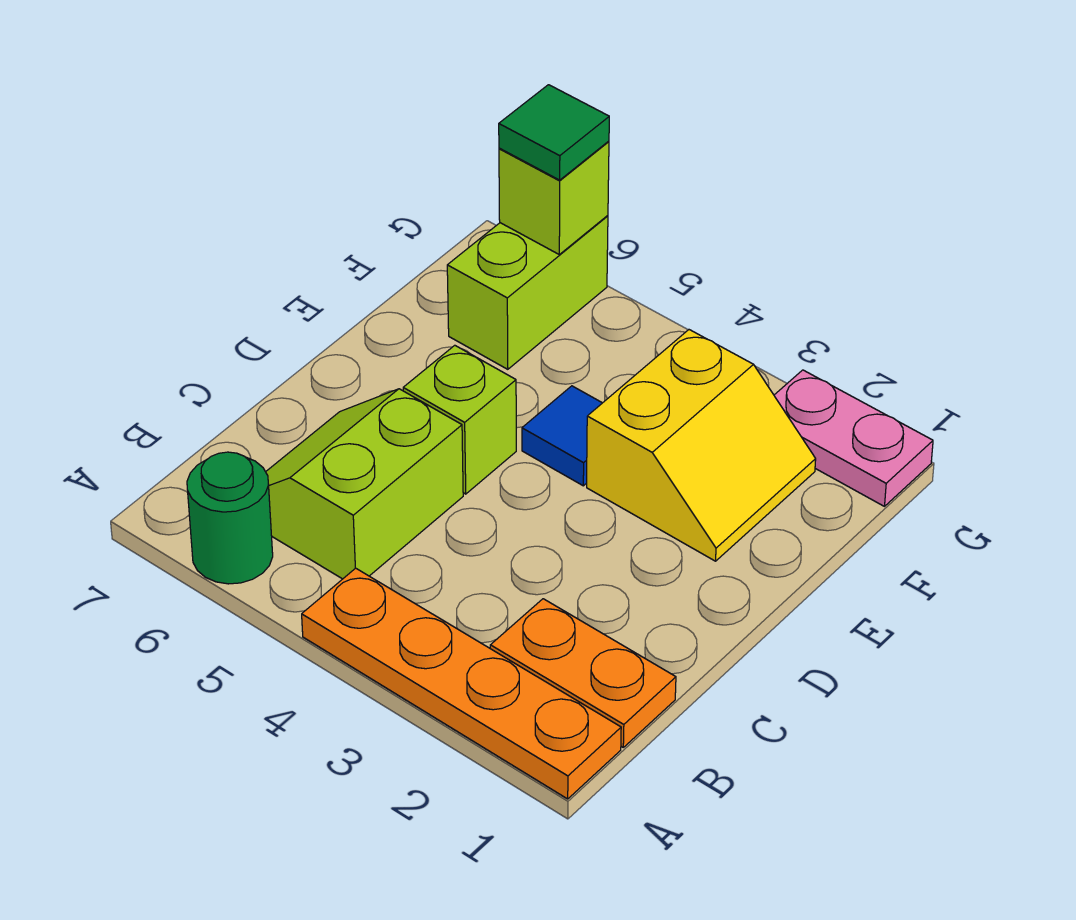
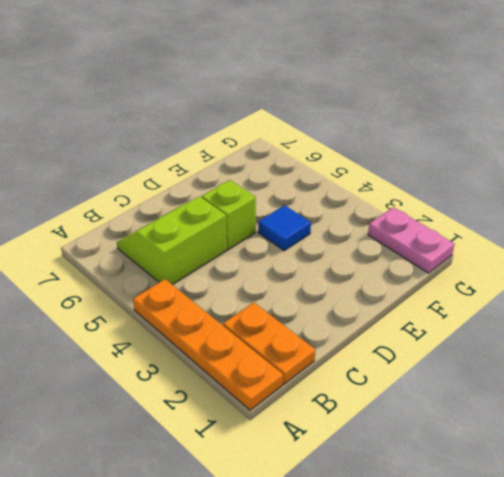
none -> green 1x1 round brick [187,452,273,584]
none -> yellow 2x2 slope [587,330,816,561]

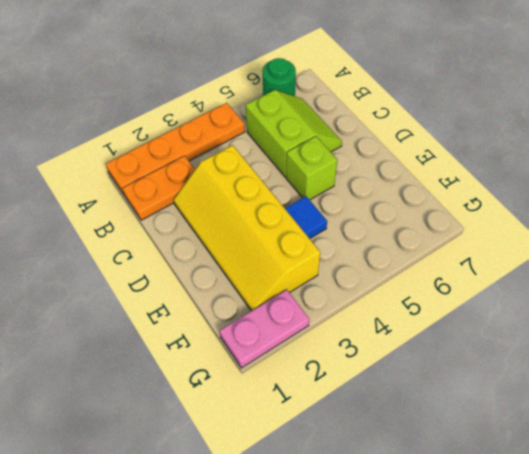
yellow 2x4 slope [174,145,320,311] -> yellow 2x2 slope [587,330,816,561]
none -> lime 1x2 brick [447,216,608,369]
none -> lime 1x1 brick [499,141,609,254]

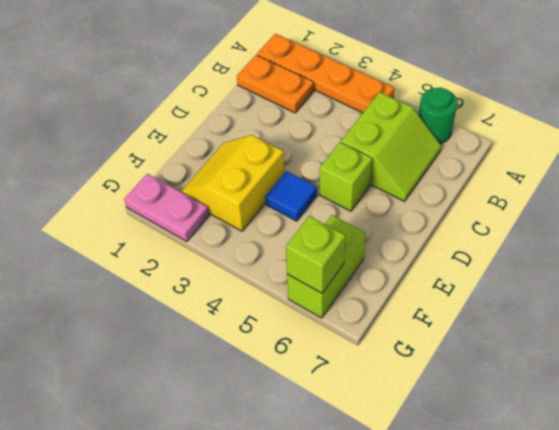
none -> green 1x1 tile [499,85,609,180]

